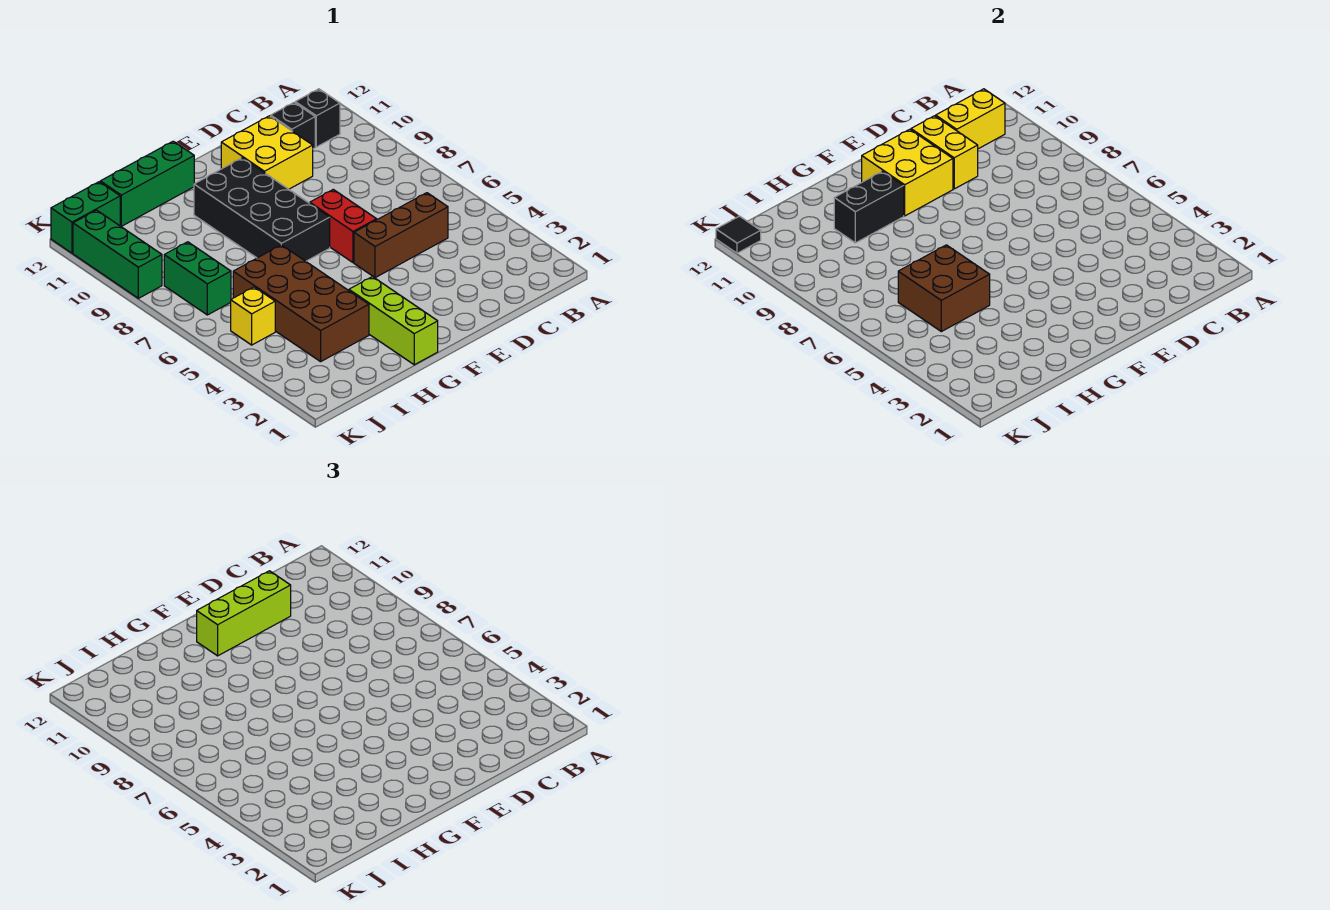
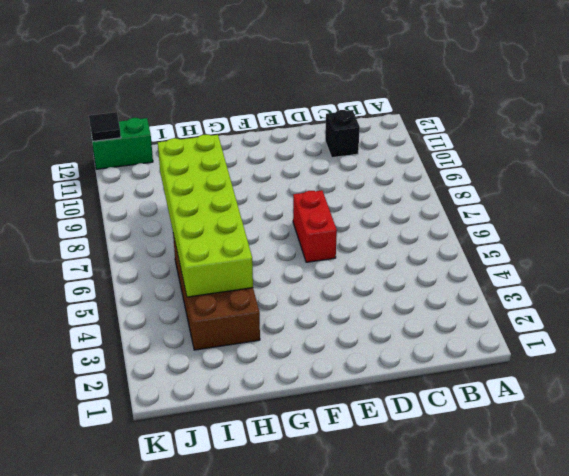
lime 2x6 brick [158,135,253,297] -> brown 2x2 brick [898,245,990,332]
none -> black 1x1 brick [295,89,340,147]
none -> brown 1x3 brick [354,193,448,278]
none -> yellow 2x2 brick [221,116,313,189]

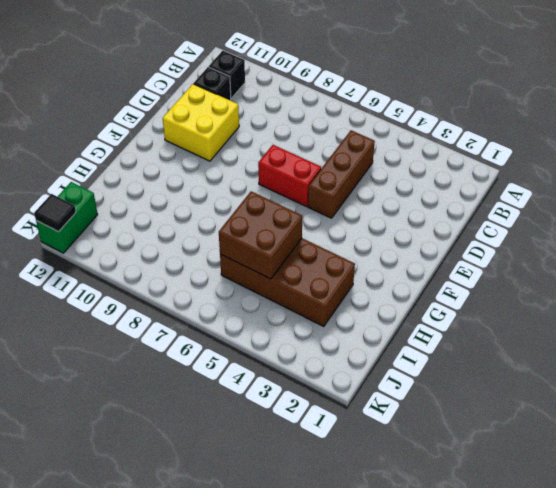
none -> black 2x4 brick [194,158,330,261]
none -> lime 1x3 brick [349,277,438,365]
none -> green 1x3 brick [100,141,194,226]

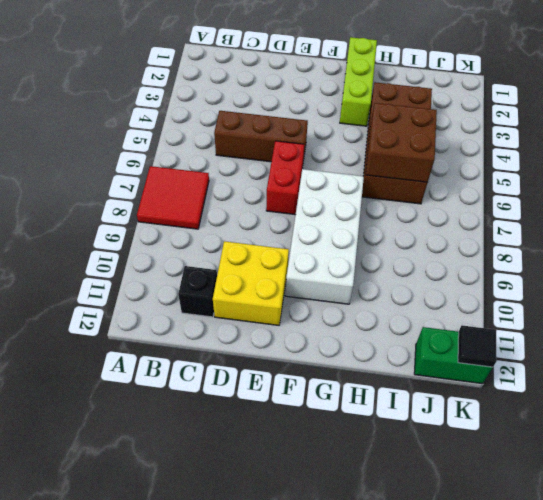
red 2x2 tile [137,166,209,229] -> none
white 2x4 brick [285,169,364,304] -> black 2x4 brick [194,158,330,261]
none -> black 1x1 brick [295,89,340,147]
none -> green 1x3 brick [100,141,194,226]
none -> yellow 1x1 brick [231,287,275,345]

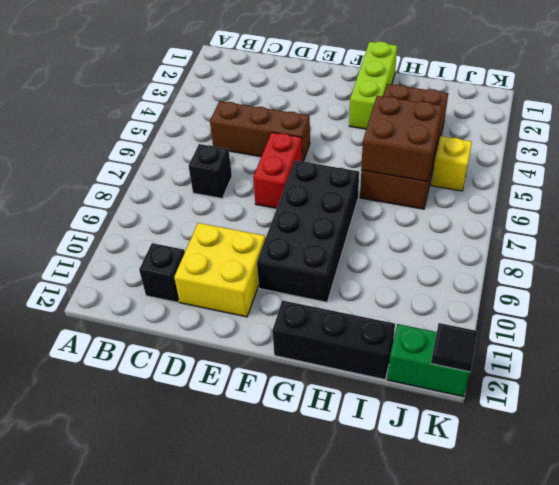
black 1x1 brick [189,144,232,198] -> black 1x1 brick moved to [295,89,340,147]
black 1x3 brick [272,301,395,380] -> green 1x3 brick [100,141,194,226]
none -> green 1x2 brick [164,242,231,315]
none -> green 1x3 brick [73,210,162,298]
none -> yellow 1x2 brick [936,89,1005,149]

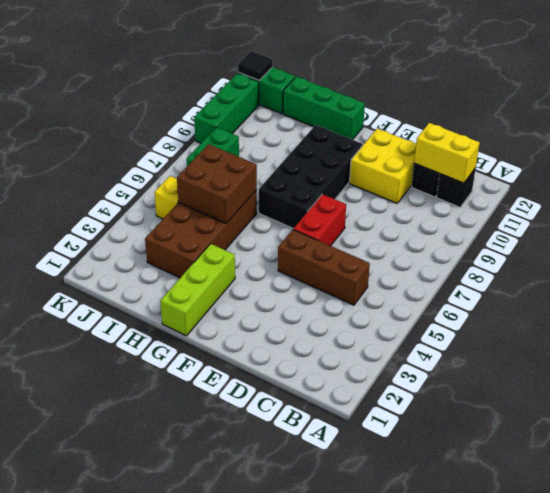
none -> yellow 1x2 brick [911,116,978,189]
none -> yellow 2x2 brick [862,129,953,216]
none -> black 1x2 brick [834,171,904,243]

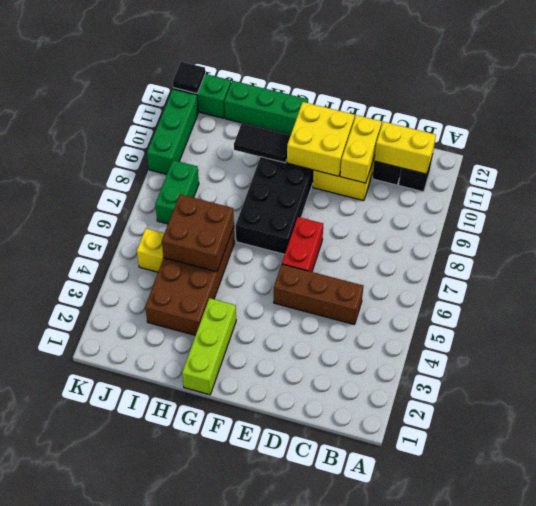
black 1x2 tile [234,123,290,163] -> black 1x2 brick [834,171,904,243]
none -> lime 1x3 brick [197,571,291,656]

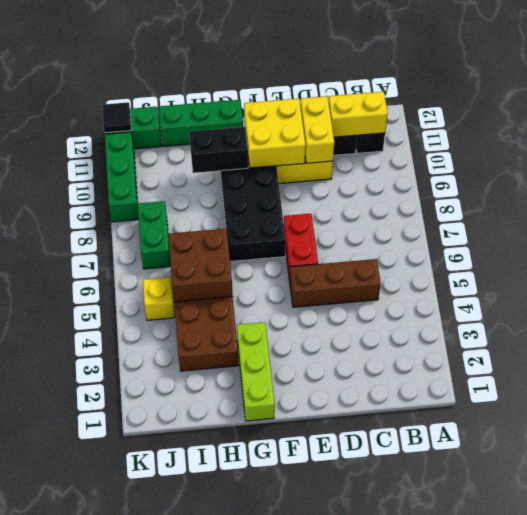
none -> lime 1x3 brick [197,571,291,656]

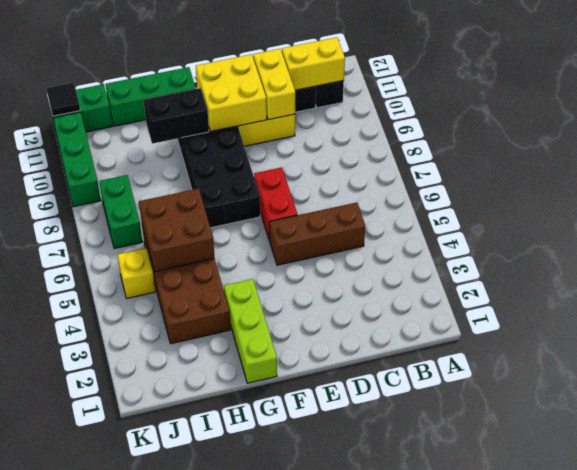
none -> lime 1x3 brick [197,571,291,656]

